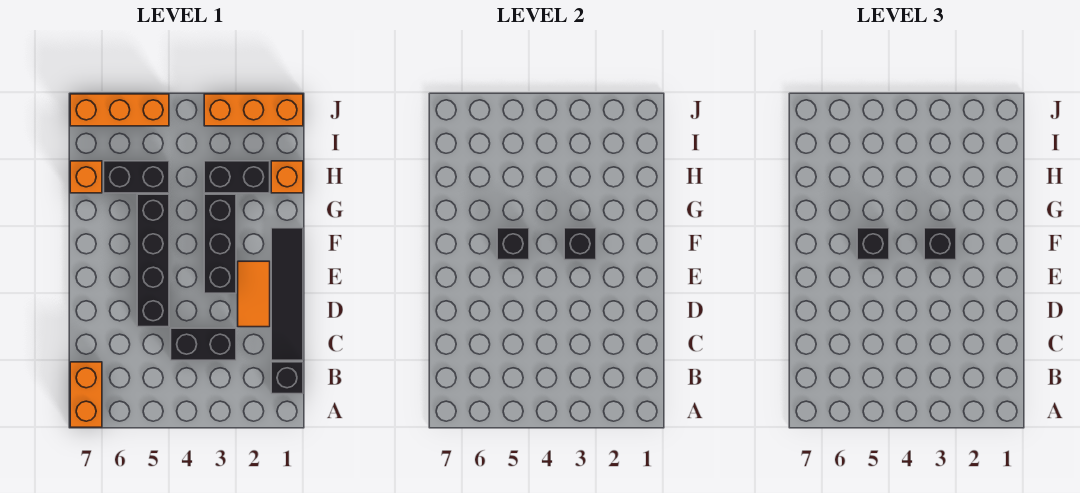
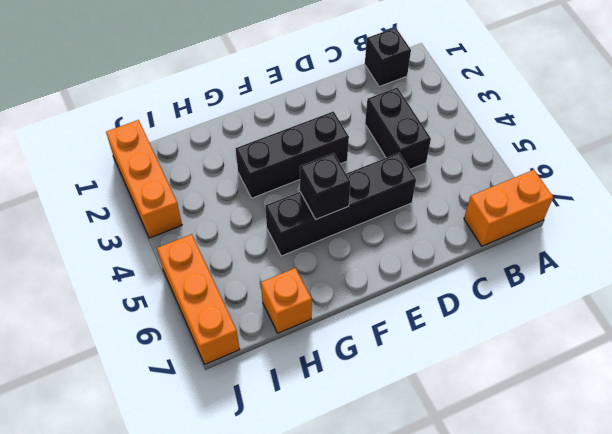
none -> black 1x4 tile [271,228,303,360]
none -> orange 1x2 tile [238,261,270,327]
none -> orange 1x1 brick [271,161,303,193]

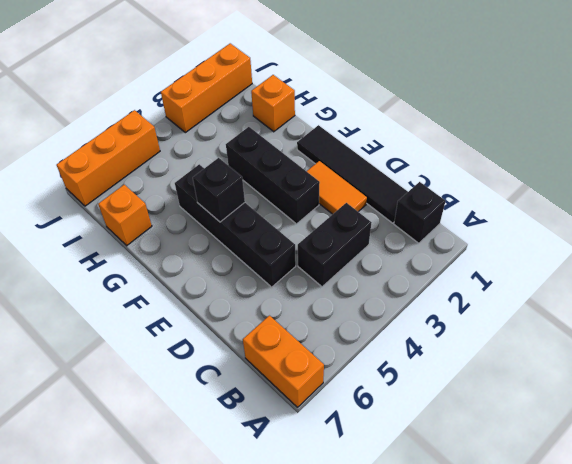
none -> black 1x2 brick [204,161,270,193]
none -> black 1x2 brick [104,161,169,193]
none -> black 1x1 brick [564,228,596,260]

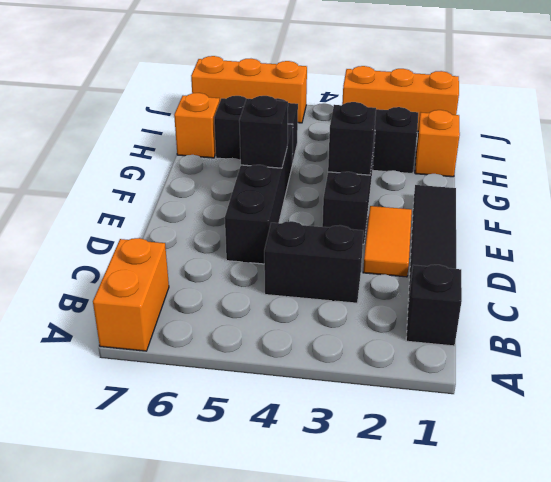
none -> black 1x1 brick [924,228,956,260]
none -> black 1x1 brick [857,228,889,260]

